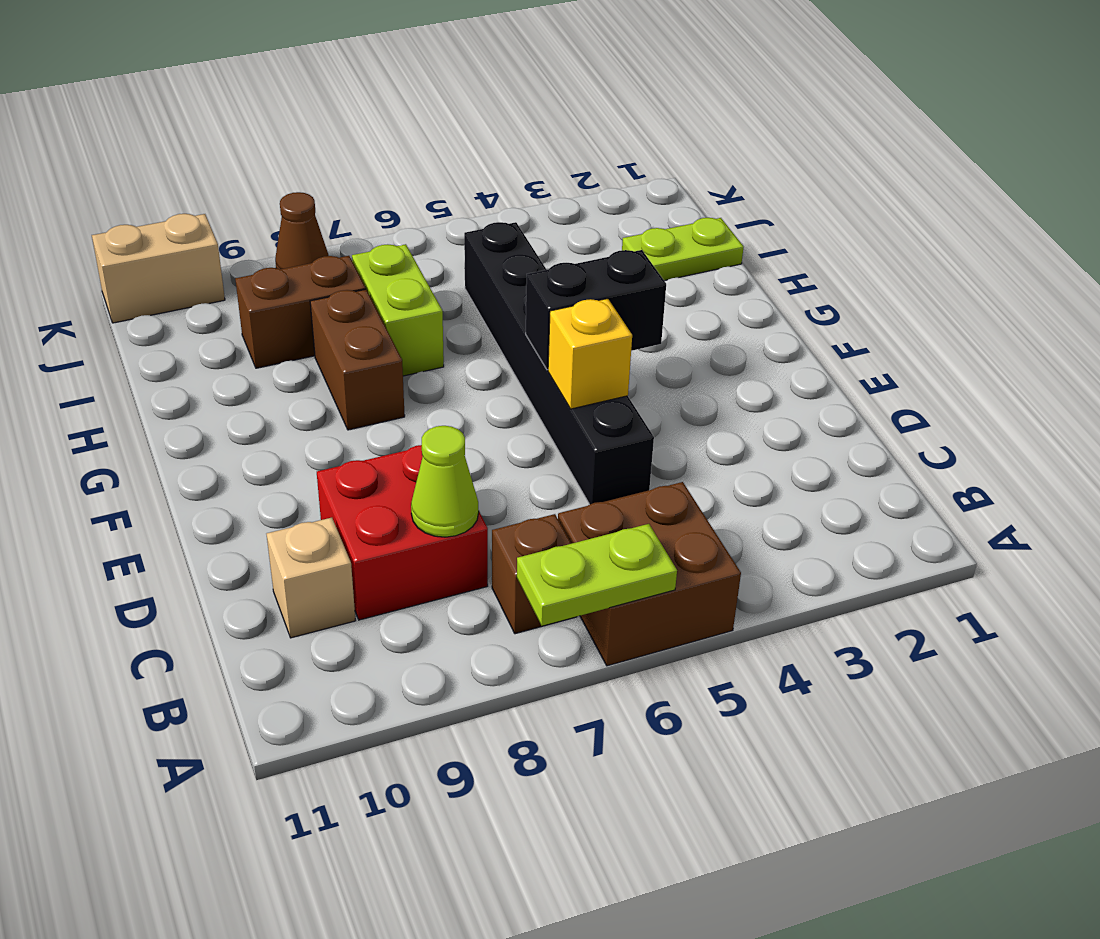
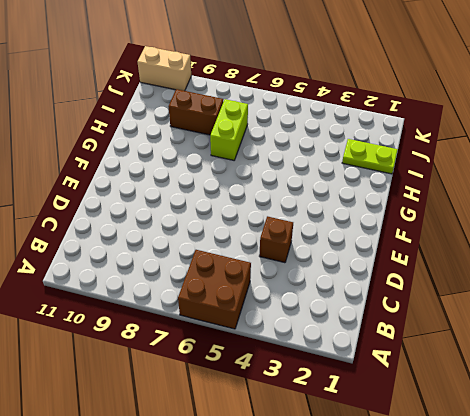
brown 1x1 brick [259,216,293,263] -> brown 1x1 brick moved to [492,514,575,634]
none -> red 2x2 brick [317,445,488,620]
none -> tan 1x1 brick [267,518,356,638]
none -> black 1x6 brick [464,222,654,505]

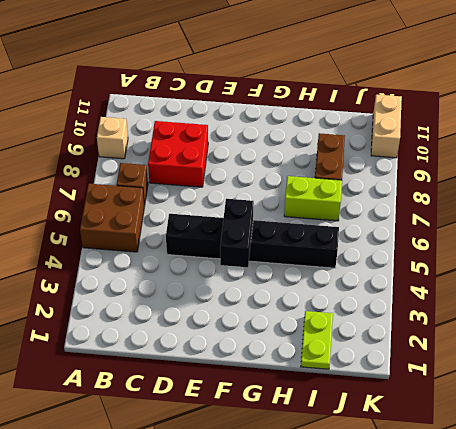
tan 1x1 brick [97,117,128,159] -> tan 1x1 brick moved to [267,518,356,638]
none -> brown 1x2 brick [310,289,405,430]
none -> brown 1x1 cone [275,192,329,269]
none -> lime 1x2 plate [517,524,677,626]

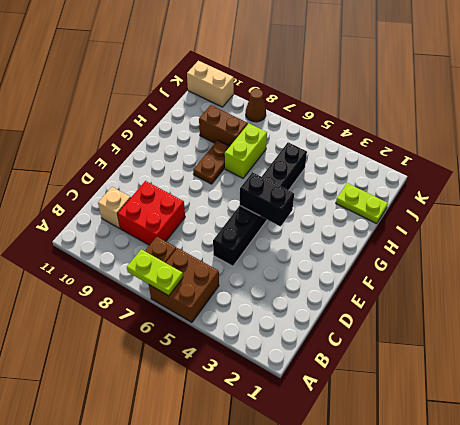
brown 1x2 plate [193,140,230,184] -> brown 1x2 brick [310,289,405,430]
none -> lime 1x1 cone [411,426,479,537]
none -> yellow 1x1 brick [548,299,632,409]

